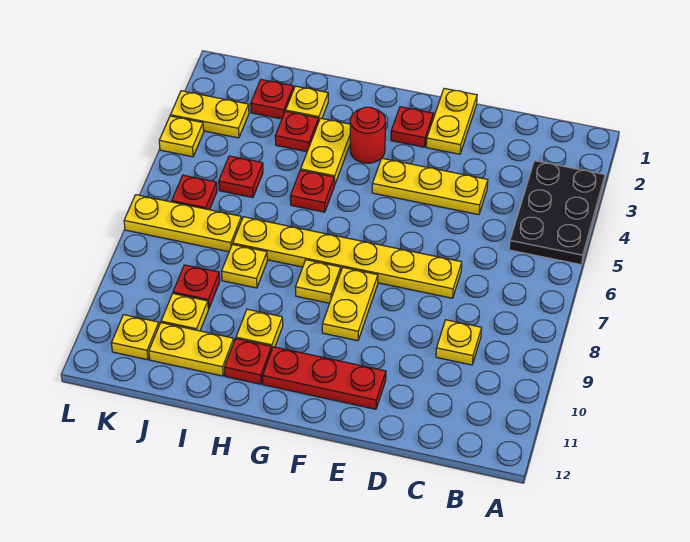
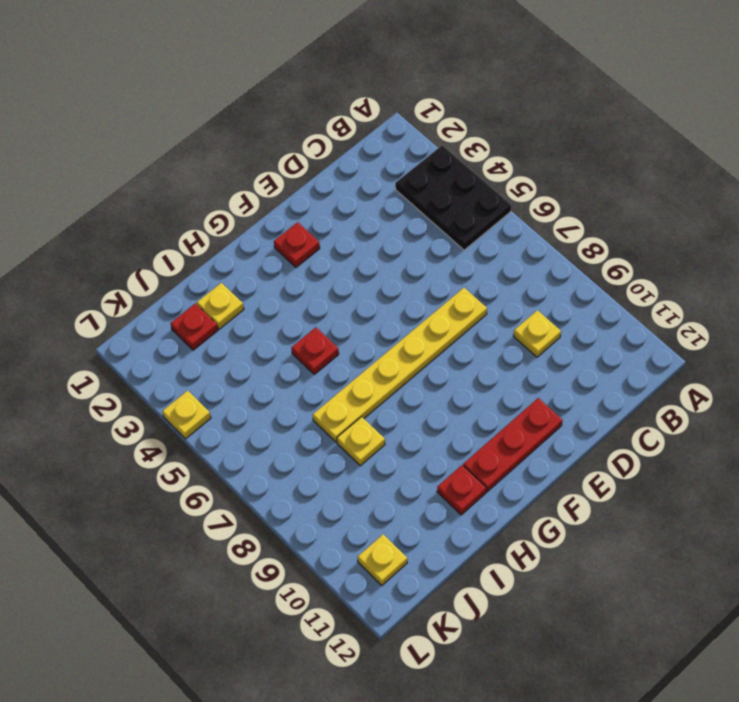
none -> yellow 1x3 plate [372,158,488,215]
none -> yellow 1x2 plate [426,88,477,154]
none -> yellow 1x2 plate [322,268,378,341]

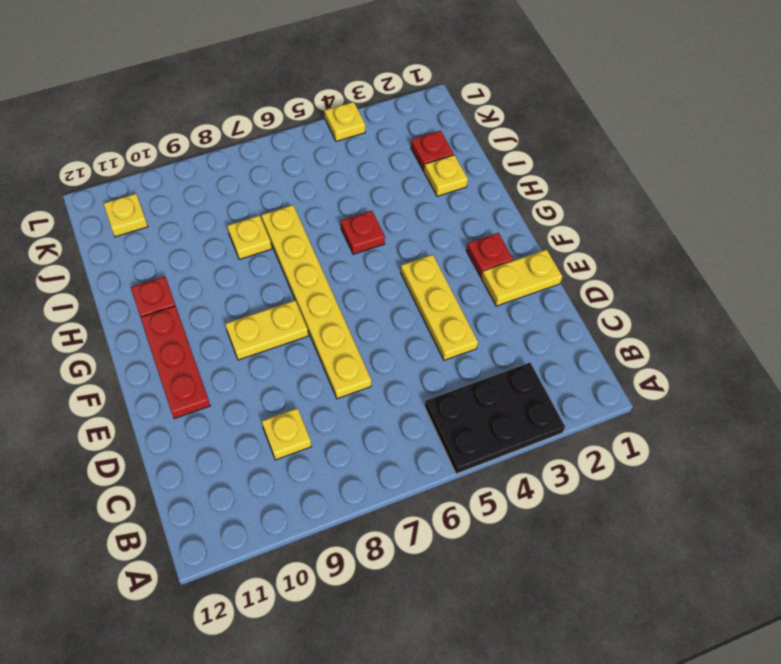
none -> red 1x1 round brick [350,107,386,163]
none -> yellow 1x1 plate [295,260,341,303]
none -> yellow 1x2 plate [301,118,350,185]

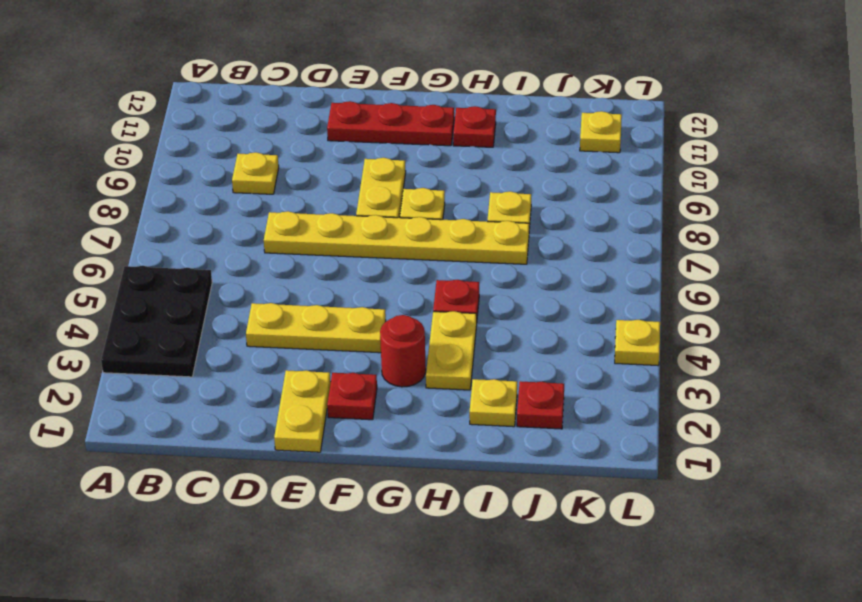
none -> yellow 1x1 plate [236,309,283,349]
none -> red 1x1 plate [275,111,318,152]
none -> yellow 1x2 plate [149,323,234,376]

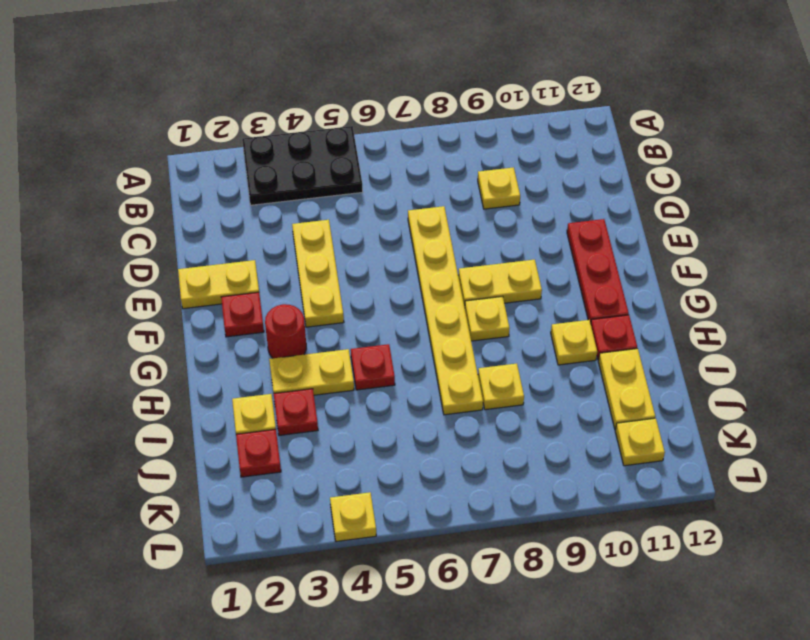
none -> red 1x1 plate [219,156,263,198]
none -> yellow 1x3 plate [124,195,242,252]
none -> red 1x1 plate [173,265,220,309]

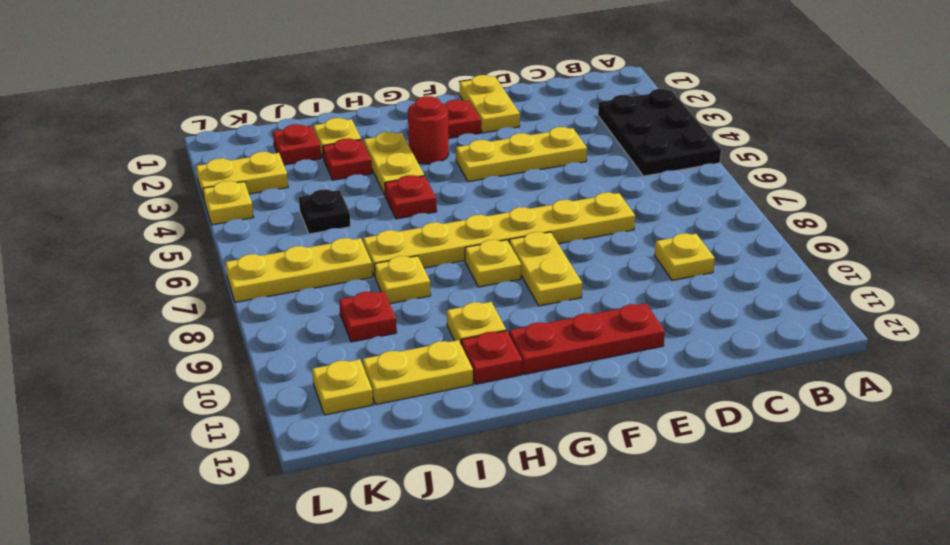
black 1x1 plate [299,189,351,234] -> red 1x1 plate [219,156,263,198]
none -> yellow 1x1 plate [161,294,208,331]
none -> red 1x1 plate [172,175,217,210]

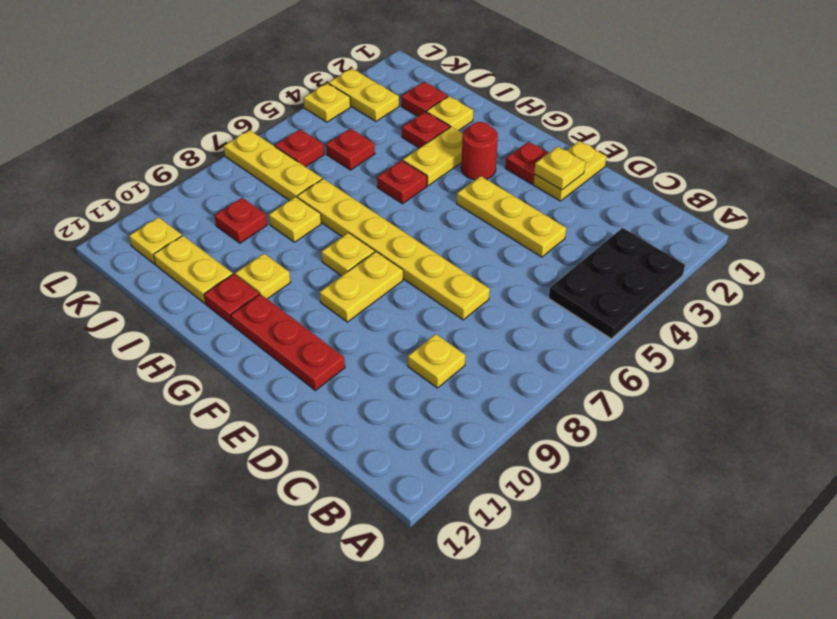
yellow 1x1 plate [534,146,585,190] -> yellow 1x1 plate moved to [161,294,208,331]

